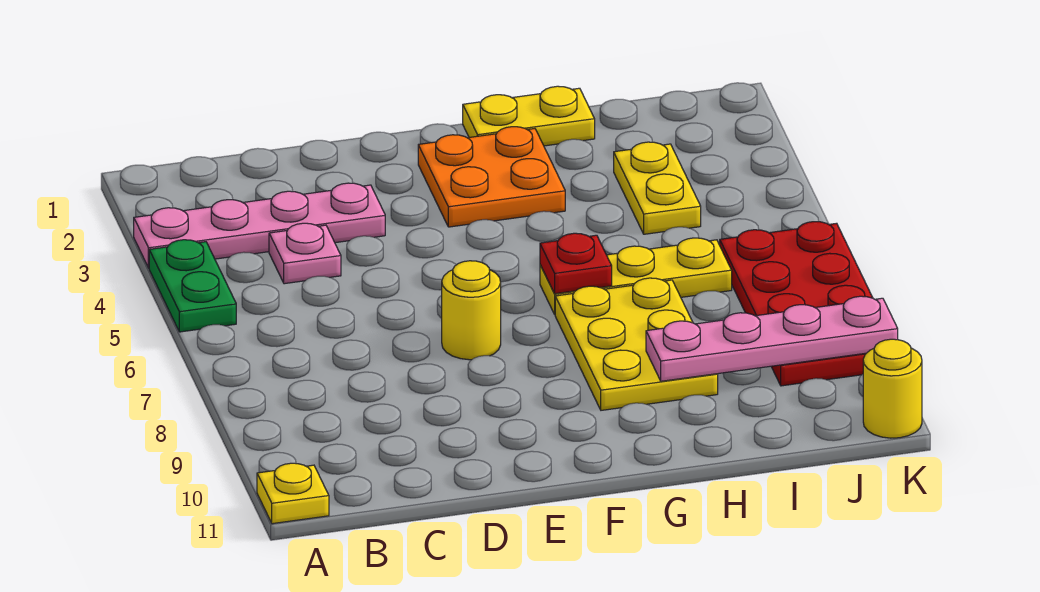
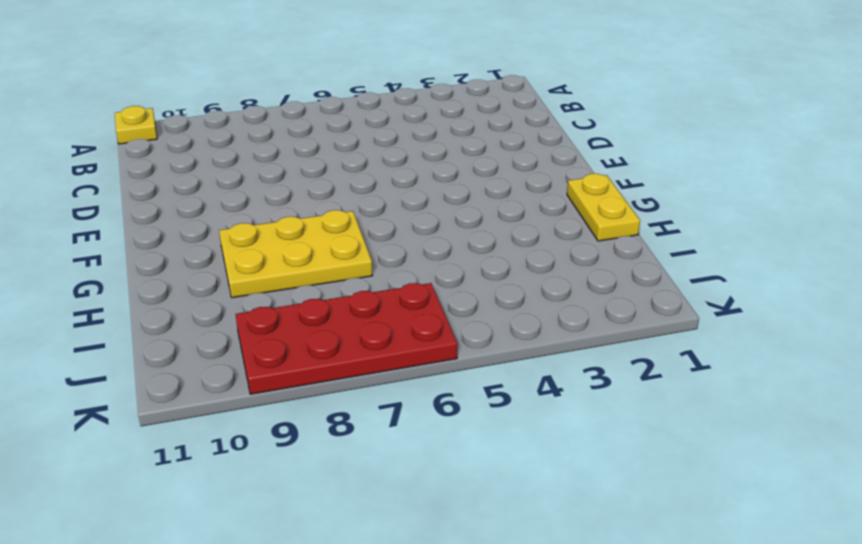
none -> pink 1x4 plate [134,183,385,268]
none -> green 1x2 plate [149,240,236,332]
none -> pink 1x1 plate [269,223,341,284]

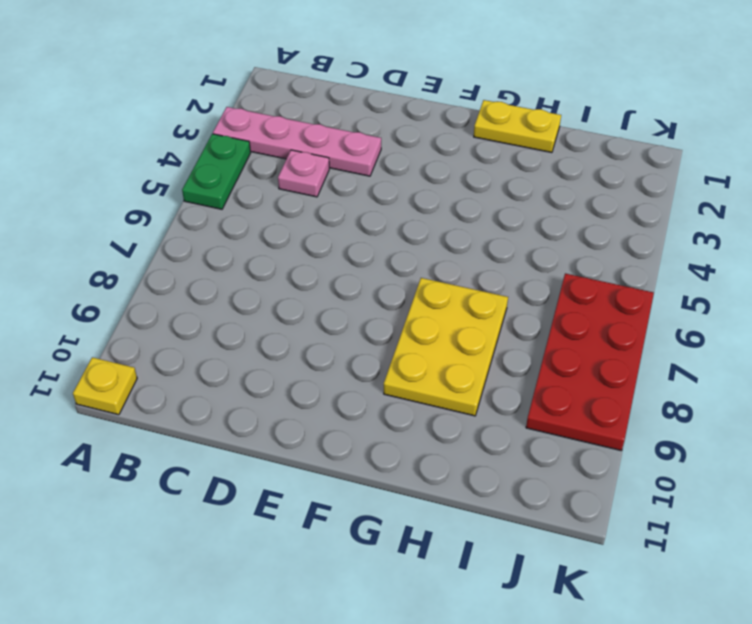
none -> yellow 1x1 round brick [442,261,501,360]
none -> orange 2x2 plate [418,127,565,227]
none -> yellow 1x3 plate [540,238,732,314]

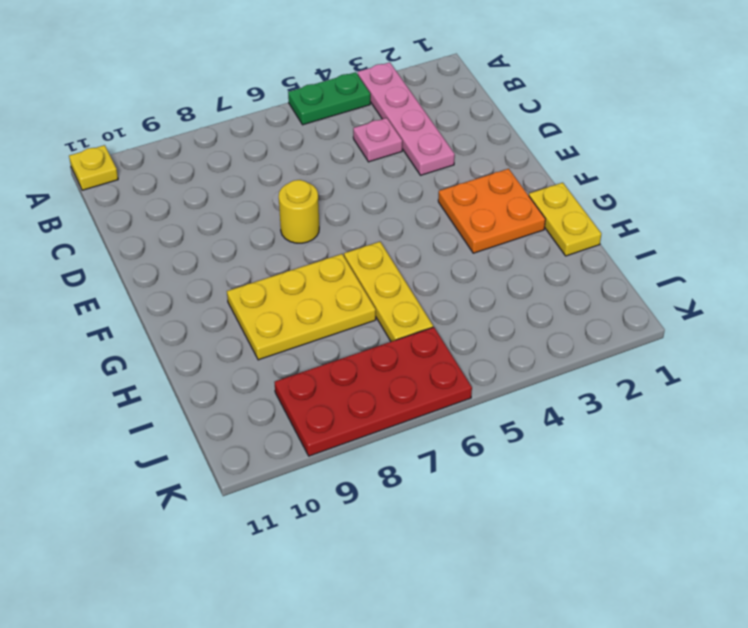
none -> yellow 1x2 plate [614,142,701,234]
none -> yellow 1x1 round brick [863,339,922,438]
none -> red 1x1 plate [540,233,612,294]

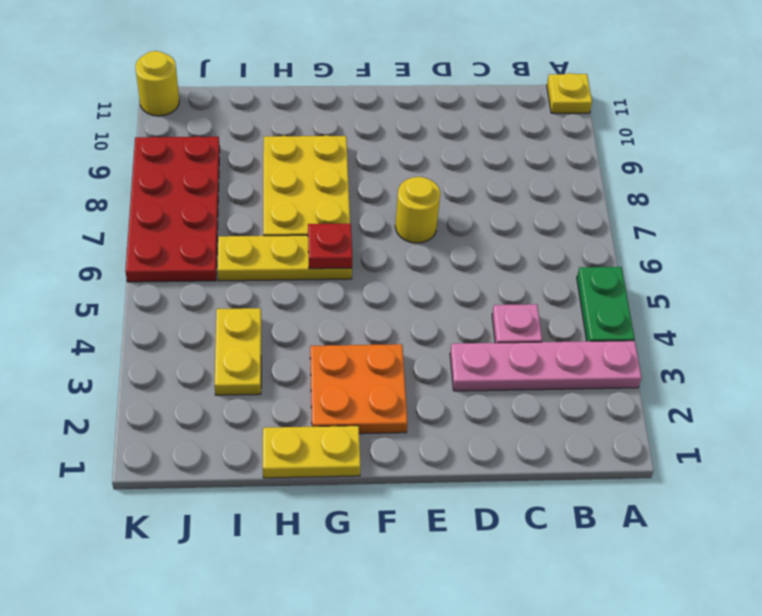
none -> pink 1x4 plate [646,296,898,381]

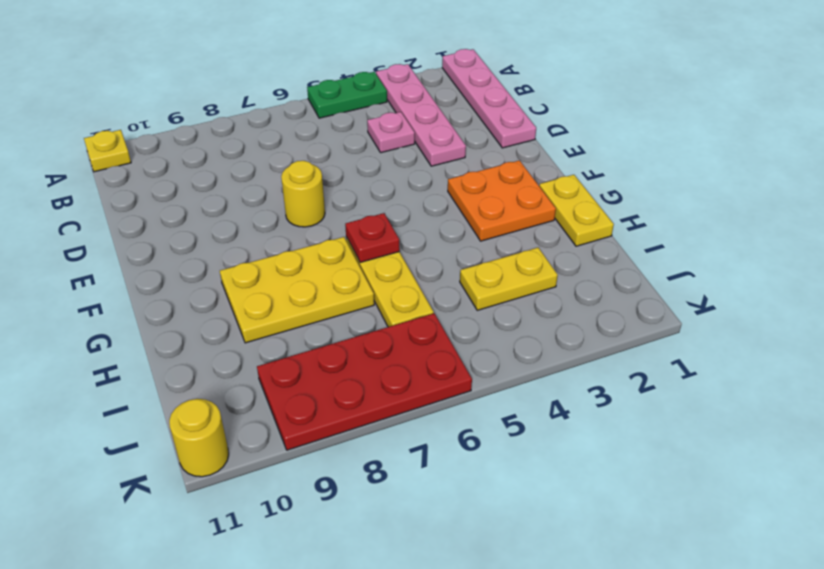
pink 1x4 plate [442,49,536,148] -> pink 1x4 plate moved to [646,296,898,381]

